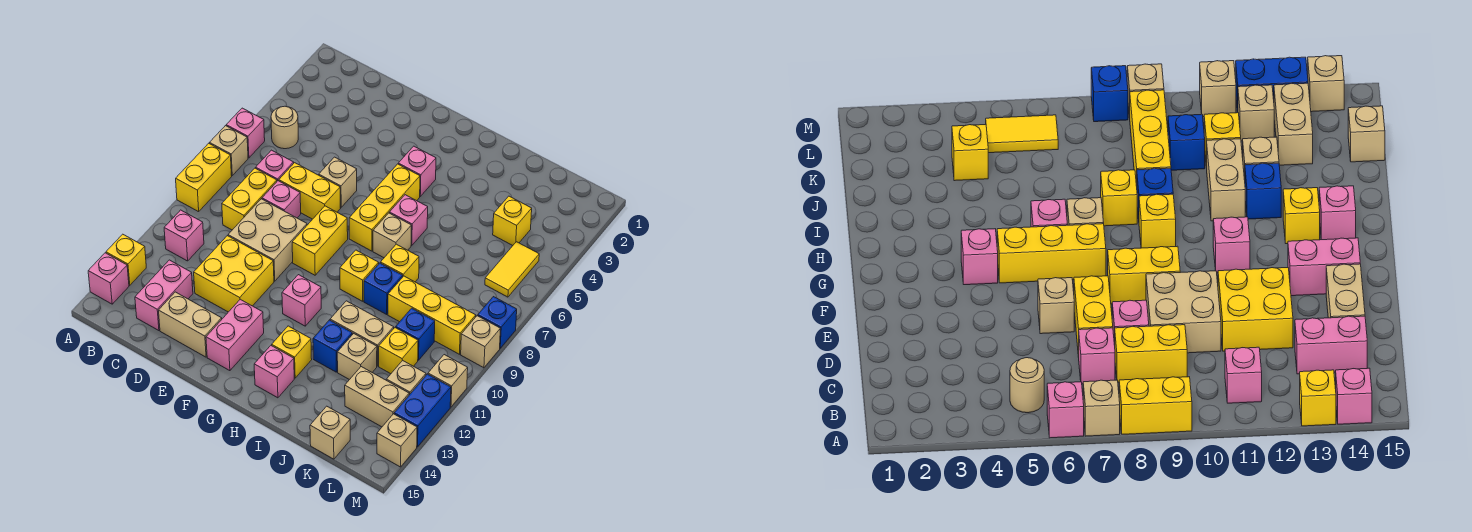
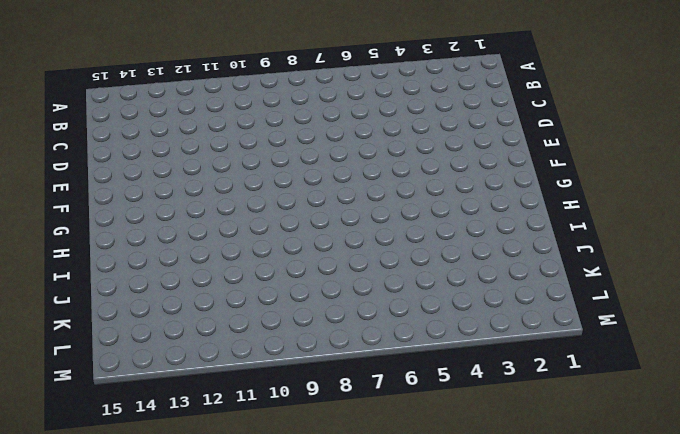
none -> pink 1x1 brick [226,108,265,158]
none -> tan 1x1 brick [210,126,248,175]
none -> yellow 1x2 brick [176,143,232,212]
none -> yellow 1x1 brick [106,234,146,285]

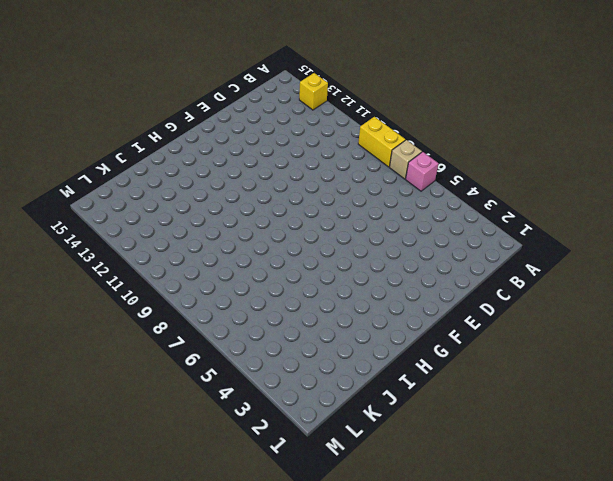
none -> pink 1x1 brick [88,253,129,304]
none -> tan 1x1 round brick [271,106,298,149]
none -> pink 1x1 brick [164,210,204,261]
none -> pink 1x1 brick [256,150,294,181]

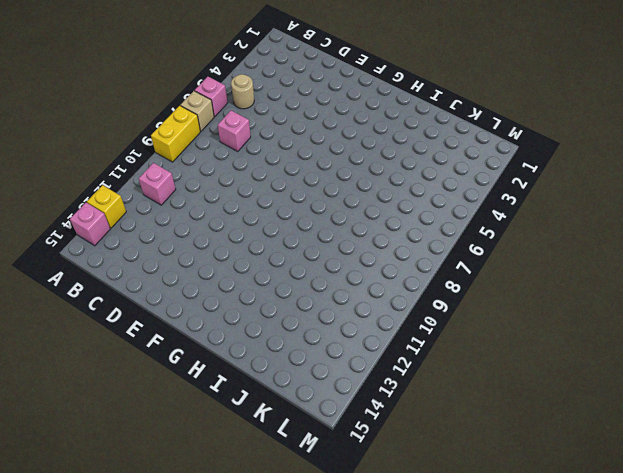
none -> yellow 1x2 brick [222,168,277,230]
none -> pink 1x2 brick [135,260,193,331]
none -> yellow 1x2 brick [279,163,340,219]
none -> pink 1x1 brick [262,181,301,218]

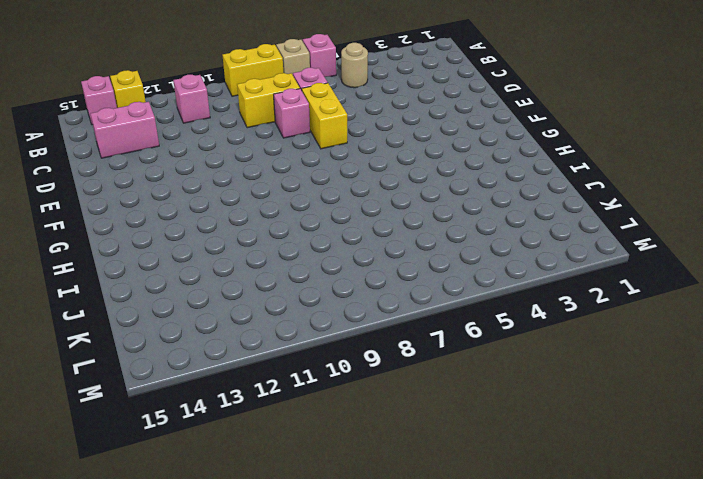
none -> tan 2x2 brick [228,199,307,281]
none -> yellow 2x2 brick [194,236,274,312]
none -> tan 1x2 brick [159,292,222,357]
none -> tan 1x1 brick [319,157,357,207]

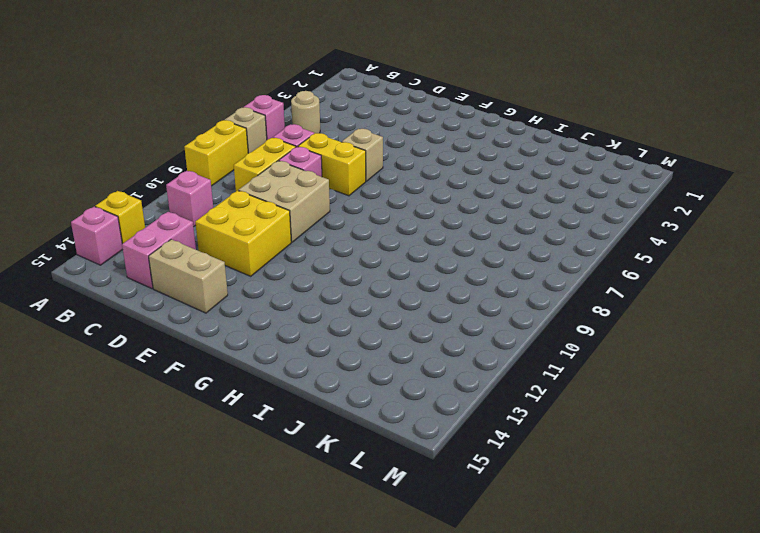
none -> yellow 1x2 brick [292,206,348,275]
none -> pink 1x2 brick [206,299,264,371]
none -> pink 1x1 brick [398,146,436,196]
none -> yellow 1x3 brick [349,164,420,251]

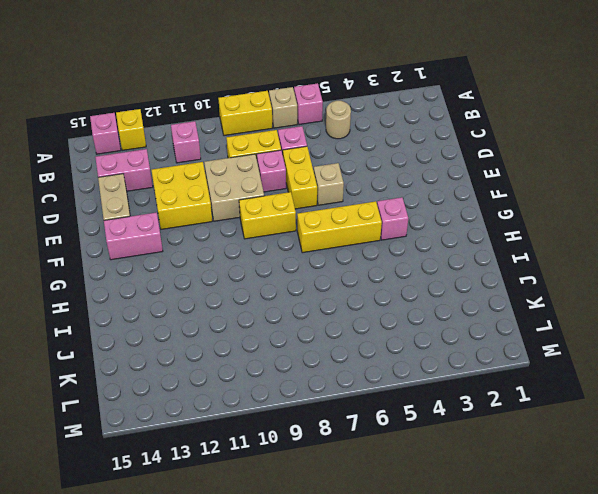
none -> pink 1x1 brick [282,275,321,326]
none -> pink 1x1 brick [390,195,428,245]
none -> tan 1x1 brick [373,213,411,258]
none -> yellow 1x1 brick [340,250,379,301]

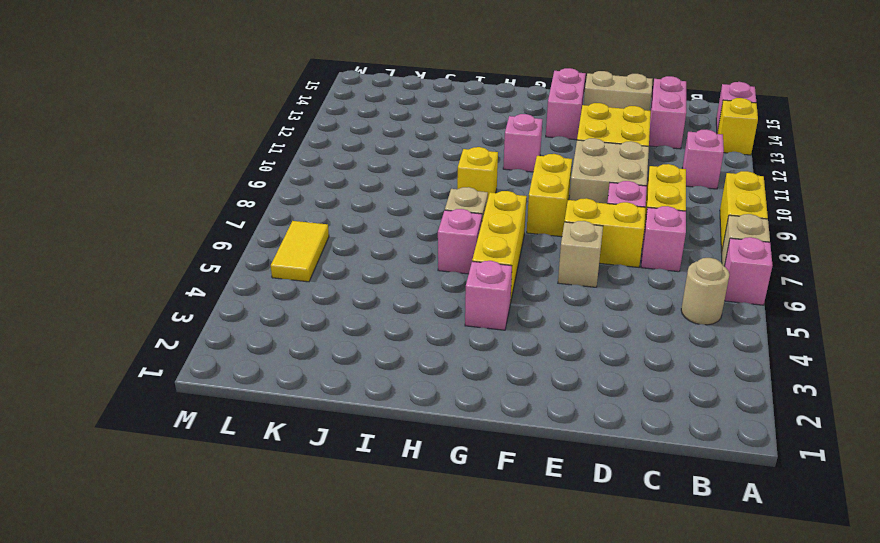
none -> yellow 1x1 brick [272,326,312,378]
none -> pink 1x1 brick [254,346,294,398]
none -> yellow 1x1 brick [381,244,419,282]
none -> blue 1x1 brick [364,263,403,314]

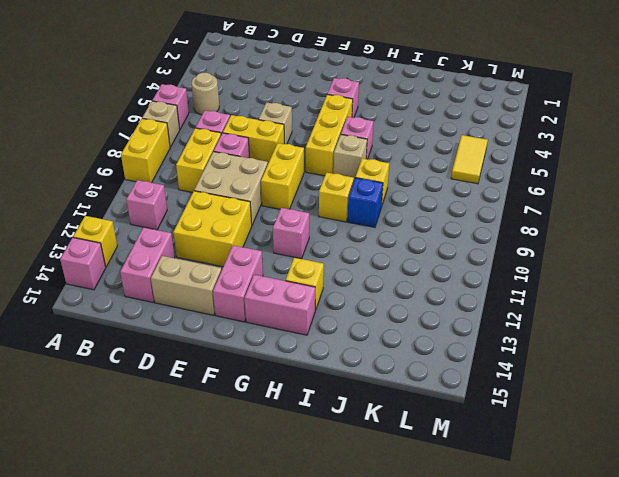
pink 1x2 brick [245,275,315,335] -> pink 1x1 brick [254,346,294,398]
none -> tan 1x2 brick [330,301,394,366]
none -> blue 1x1 brick [313,320,352,372]
none -> yellow 1x3 brick [388,276,476,354]
none -> tan 1x1 brick [337,334,377,380]

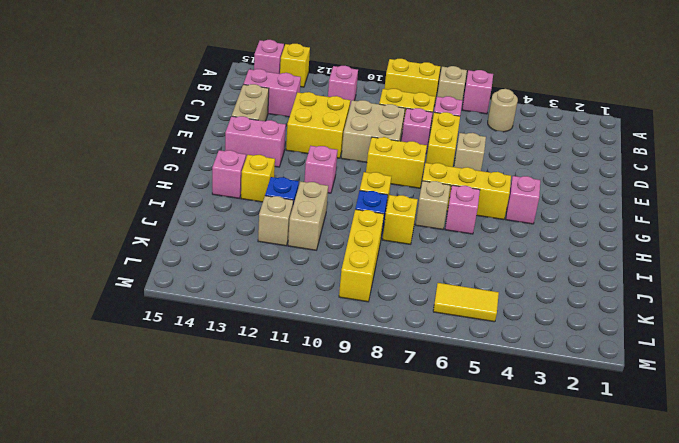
none -> yellow 1x1 brick [493,196,532,245]
none -> blue 1x1 brick [396,308,435,360]
none -> yellow 1x1 brick [379,328,418,374]
none -> tan 1x2 brick [345,367,409,427]

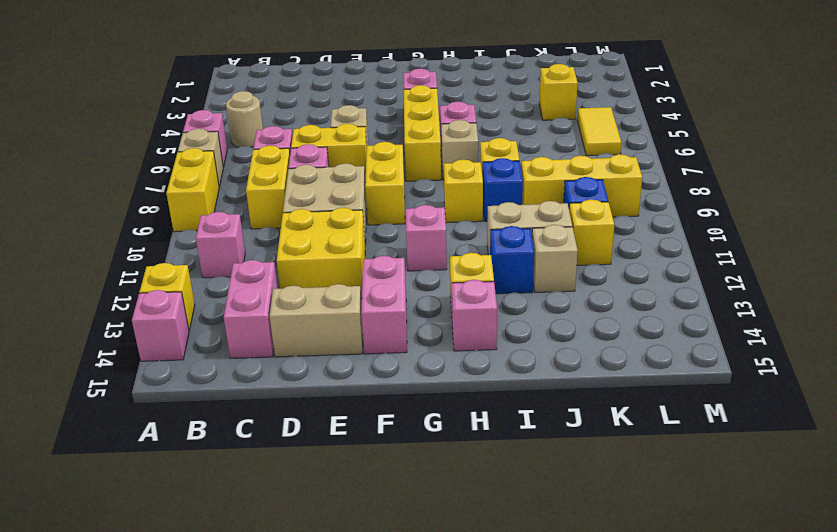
none -> tan 1x2 brick [345,367,409,427]
none -> tan 1x1 brick [310,406,350,459]
none -> tan 1x1 brick [386,360,426,395]
none -> blue 1x1 brick [478,297,517,348]

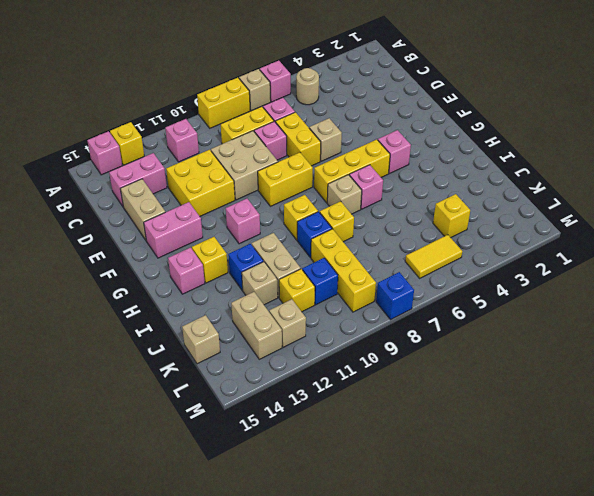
none -> tan 1x1 brick [461,316,500,368]
none -> tan 1x1 brick [428,355,468,407]
none -> blue 1x2 brick [394,374,451,447]
none -> tan 1x1 brick [377,414,417,467]

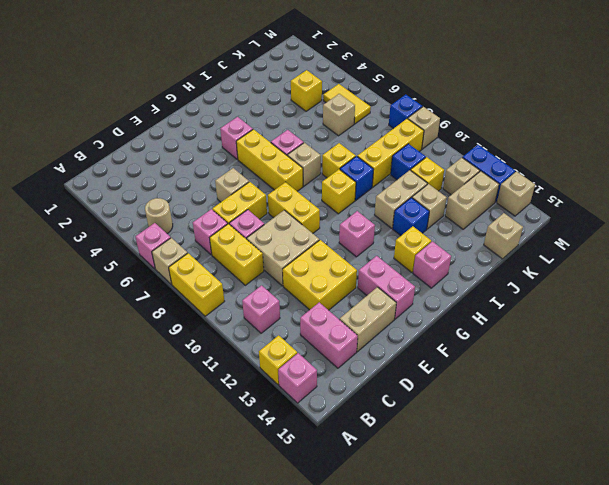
tan 1x1 brick [323,94,355,136] -> tan 1x1 brick moved to [428,355,468,407]

